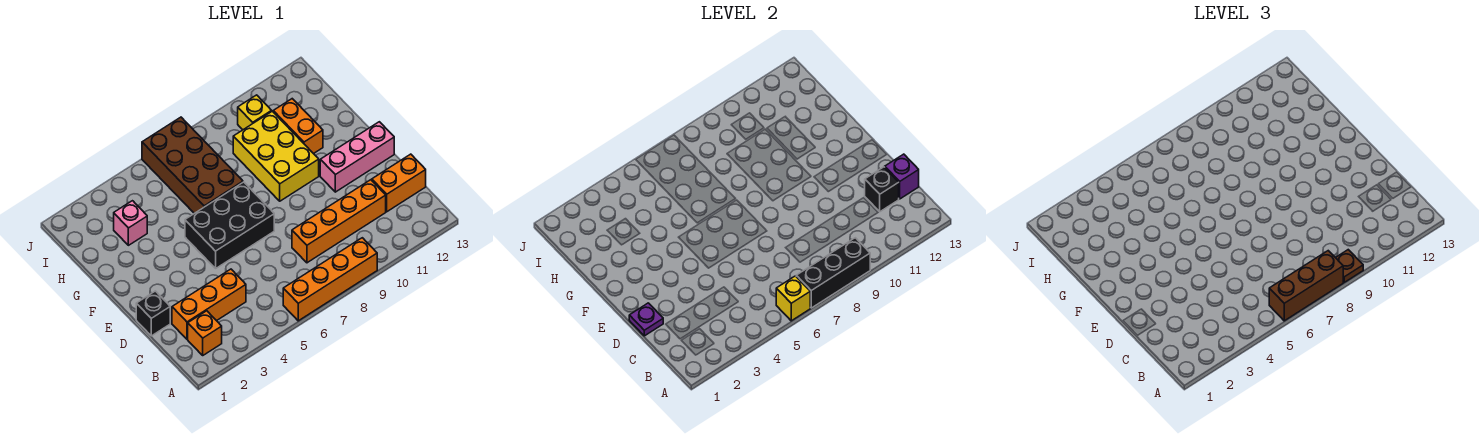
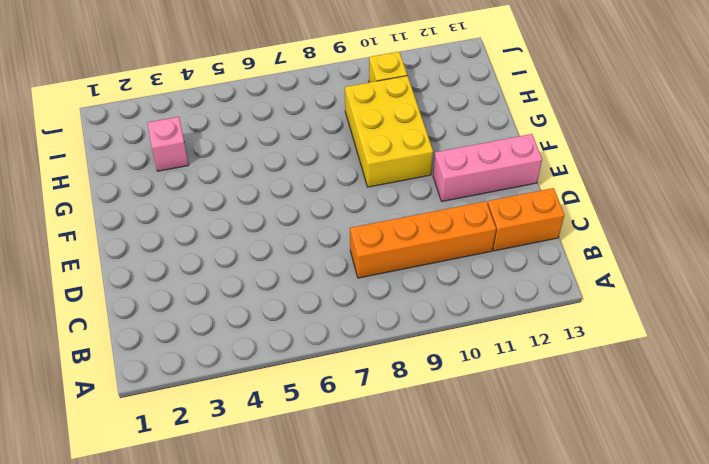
none -> orange 1x4 brick [283,238,377,321]
none -> orange 1x1 brick [188,311,222,355]
none -> orange 1x3 brick [172,269,246,339]

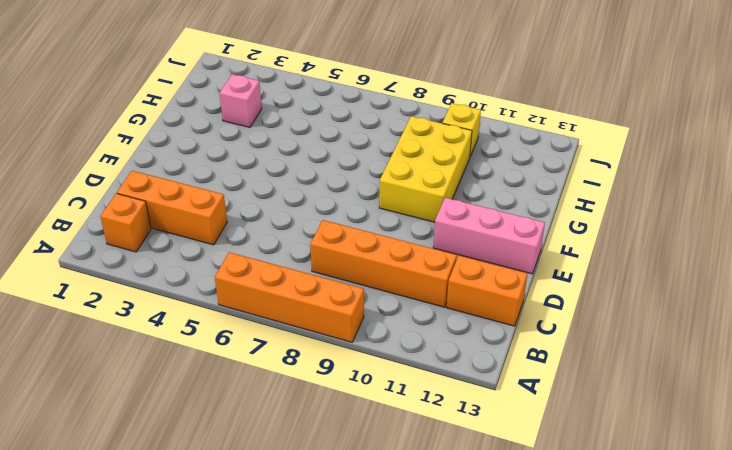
none -> black 1x1 brick [136,291,170,336]
none -> black 2x3 brick [185,182,274,268]
none -> brown 2x4 brick [142,117,243,213]

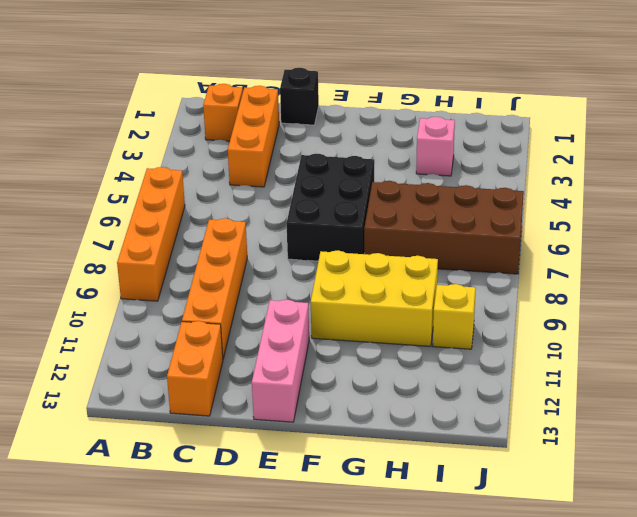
none -> orange 1x2 brick [273,99,323,154]
none -> yellow 1x1 brick [776,276,810,321]
none -> black 1x3 brick [796,238,870,308]

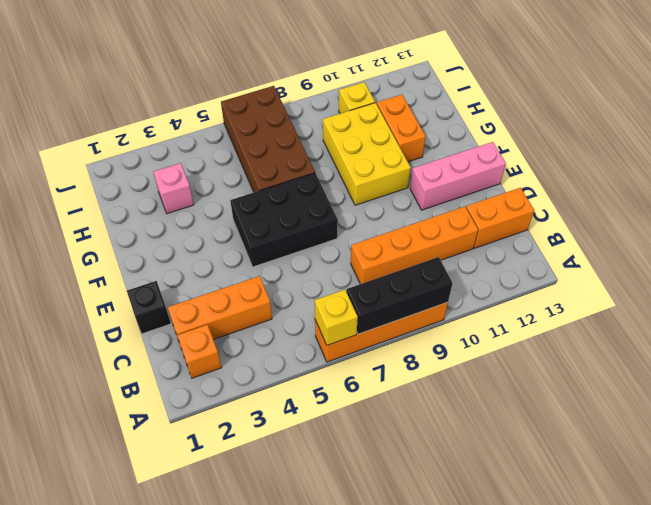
none -> black 1x1 brick [865,167,899,212]
none -> purple 1x1 brick [885,154,919,199]
none -> purple 1x1 plate [629,303,663,336]

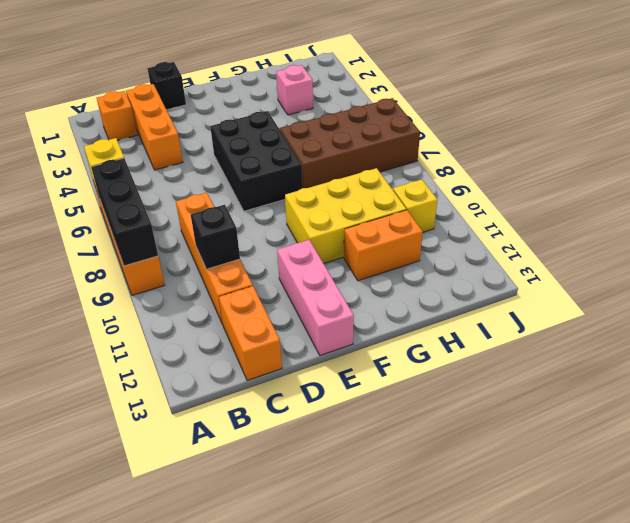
black 1x1 brick [191,205,240,269] -> black 1x1 brick moved to [865,167,899,212]
none -> purple 1x1 brick [885,154,919,199]
none -> purple 1x1 plate [629,303,663,336]
none -> brown 1x3 brick [1269,251,1344,321]

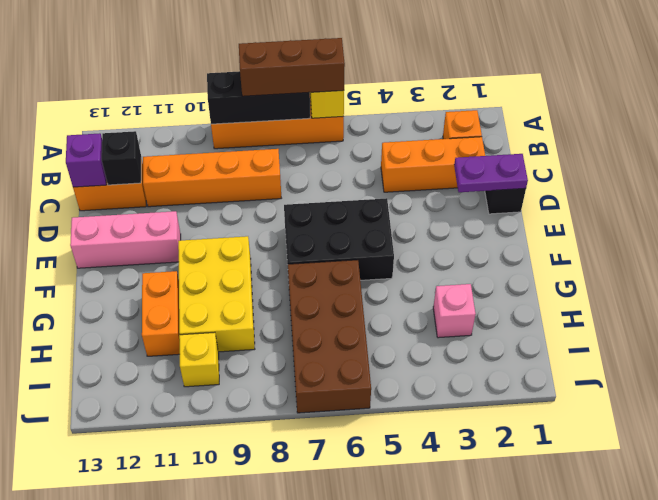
purple 1x2 plate [454,154,528,192] -> purple 1x1 plate [629,303,663,336]
none -> brown 1x1 plate [1336,250,1363,282]

